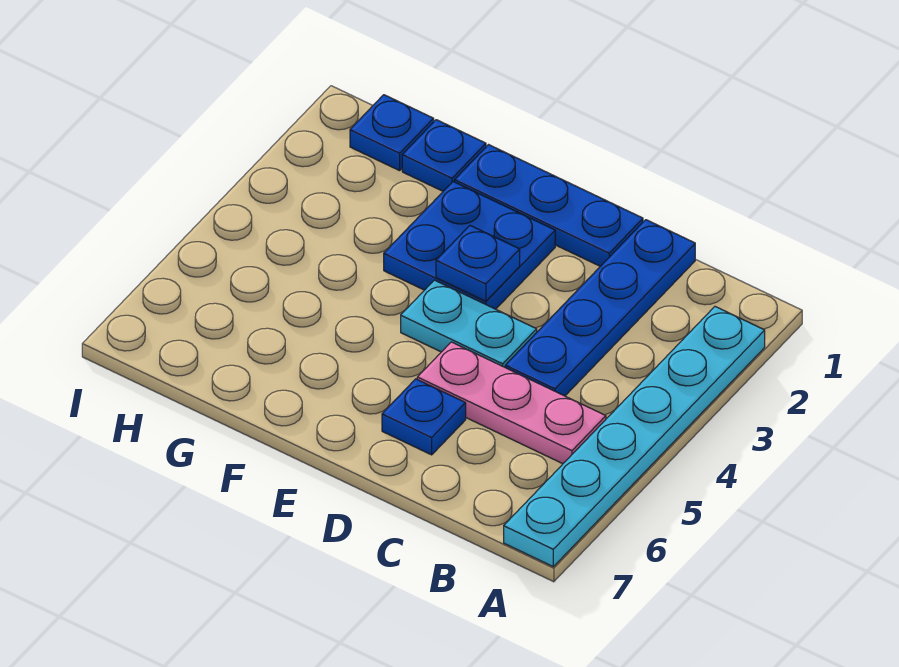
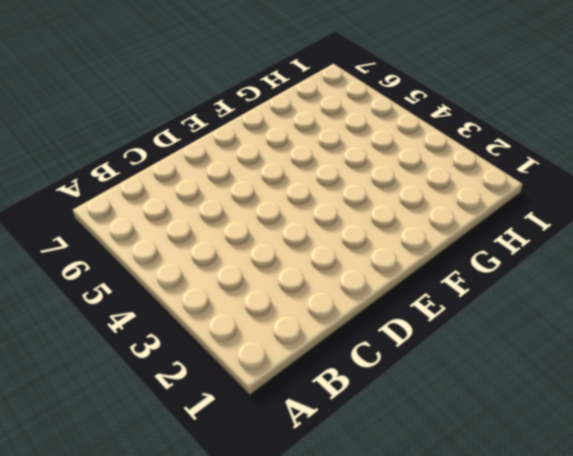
none -> cyan 1x6 plate [504,307,765,567]
none -> pink 1x3 plate [417,342,606,464]

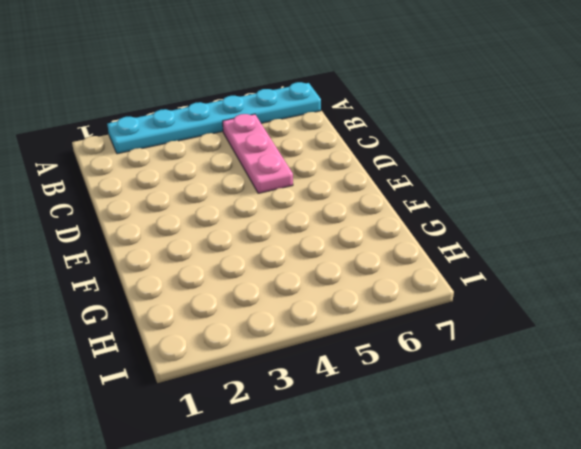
none -> blue 1x4 plate [505,220,695,396]
none -> blue 1x3 plate [455,145,643,266]

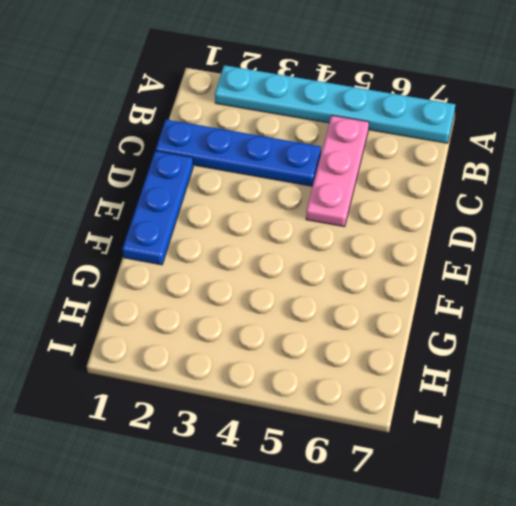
none -> cyan 1x2 plate [401,280,537,367]
none -> blue 1x1 plate [382,379,466,455]

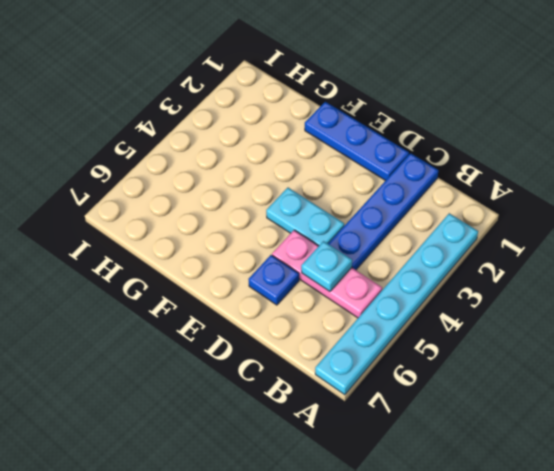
cyan 1x1 plate [301,241,352,292] -> none
none -> blue 2x2 plate [384,182,555,309]
none -> blue 1x1 plate [402,120,486,191]

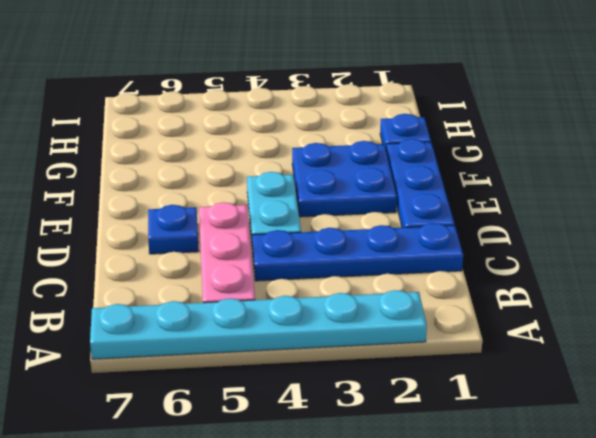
none -> blue 1x1 plate [350,95,434,171]
none -> blue 1x1 plate [436,226,520,301]

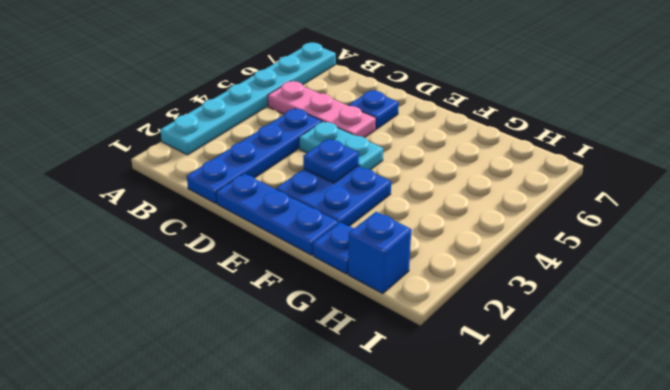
blue 1x1 brick [348,212,411,294] -> blue 1x1 plate [350,95,434,171]

